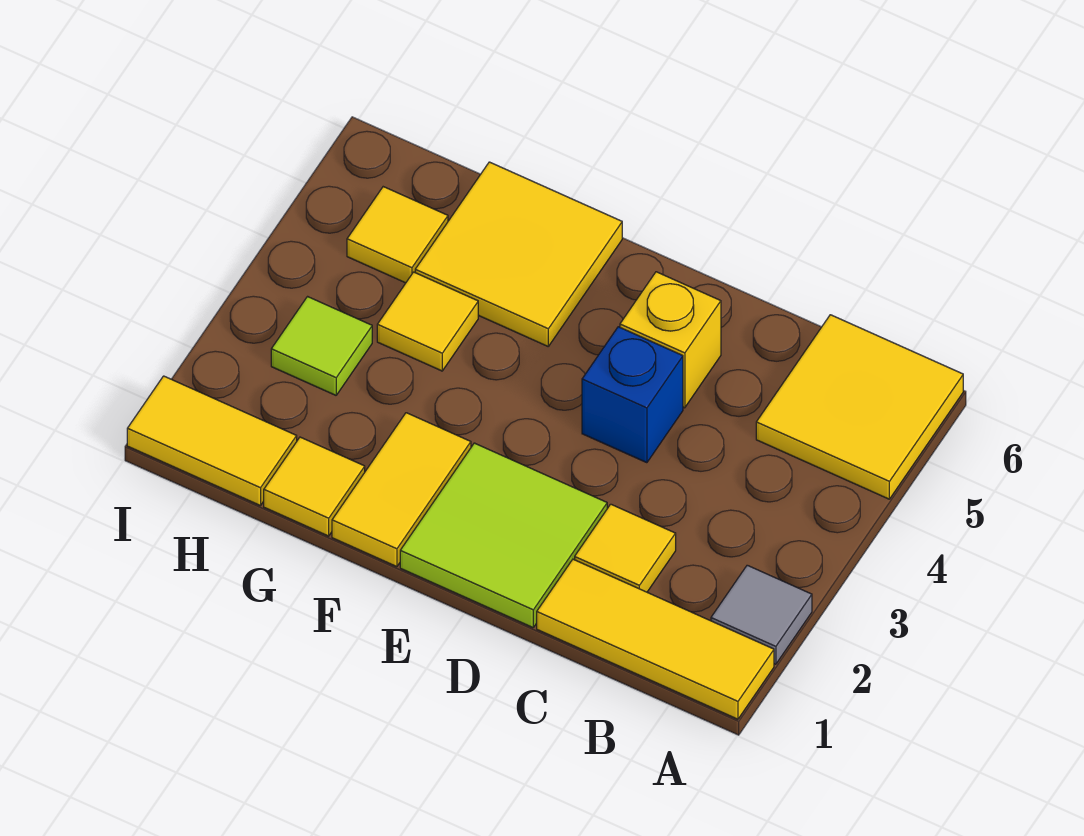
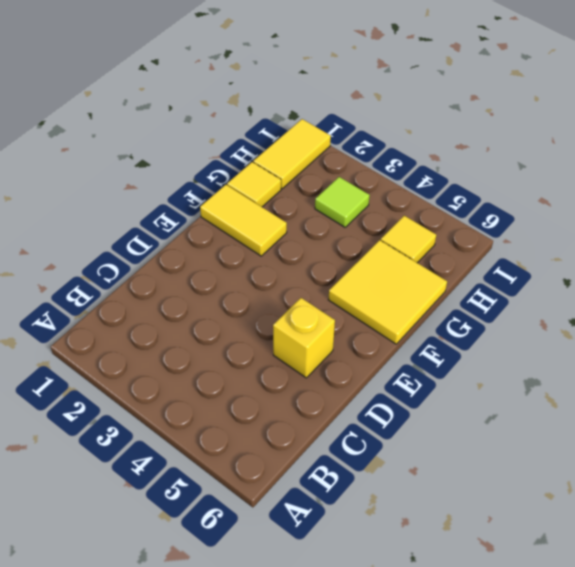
none -> yellow 1x3 tile [537,559,774,719]
none -> grey 1x1 tile [711,565,812,664]
none -> yellow 2x2 tile [756,315,963,499]

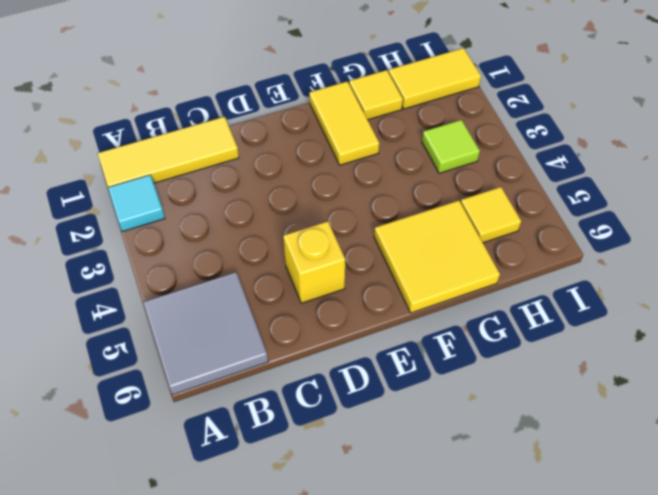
cyan 1x1 tile [108,175,165,232] -> grey 1x1 tile [711,565,812,664]
grey 2x2 tile [143,272,268,395] -> yellow 2x2 tile [756,315,963,499]
none -> yellow 1x1 tile [575,504,676,592]
none -> lime 2x2 tile [400,443,607,627]
none -> blue 1x1 brick [582,327,683,463]

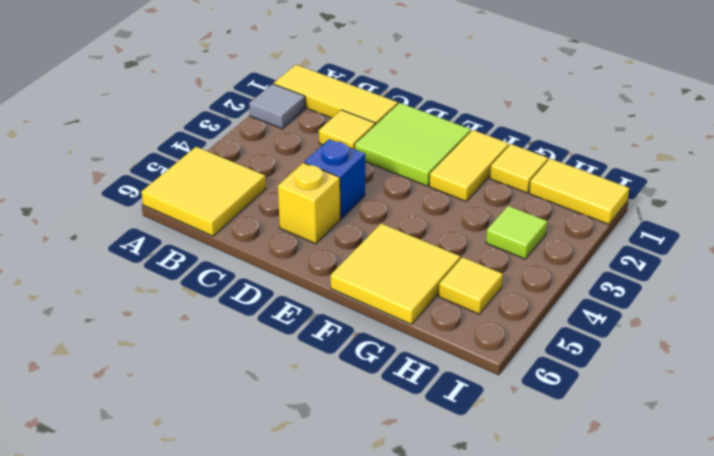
none -> yellow 1x1 tile [377,272,478,371]

